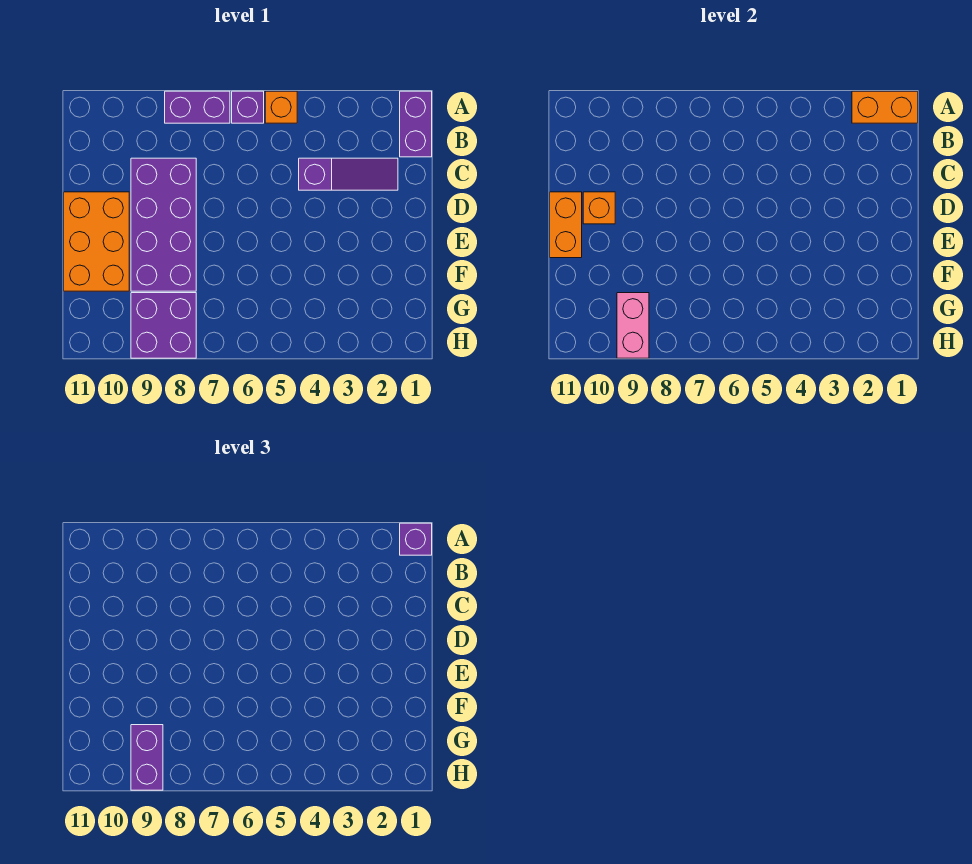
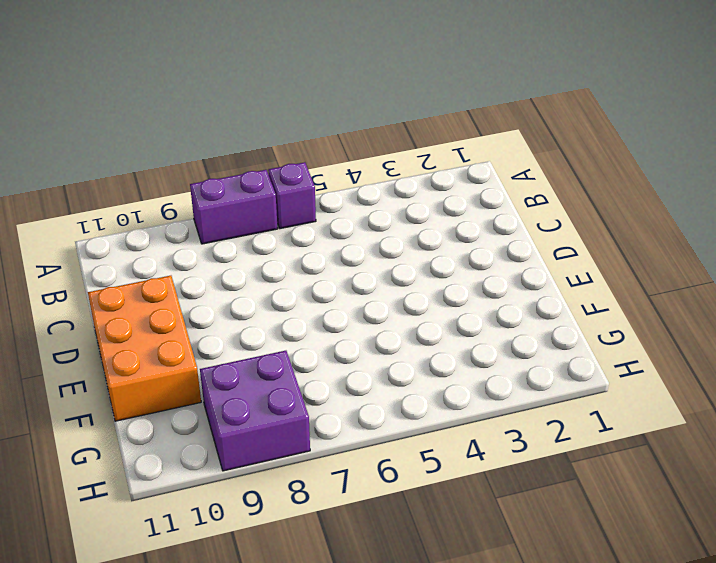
none -> purple 1x2 brick [400,91,432,157]
none -> orange 1x1 brick [265,91,297,123]
none -> purple 1x3 slope [299,158,398,190]

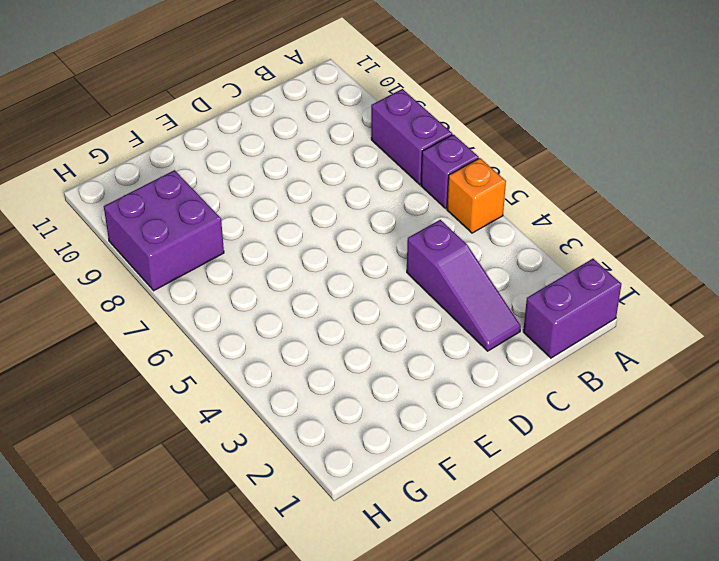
none -> purple 2x4 brick [131,158,196,291]
none -> orange 2x3 brick [64,192,129,291]
none -> orange 1x2 brick [852,91,918,123]

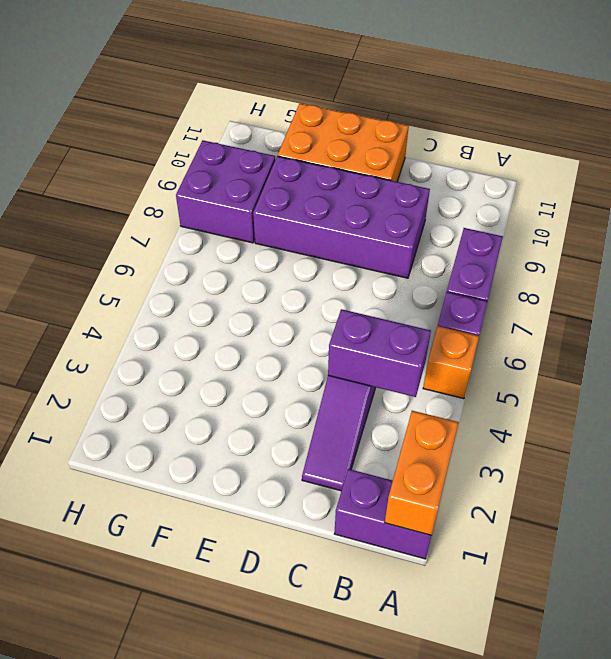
purple 1x2 brick [328,309,431,397] -> purple 1x2 brick moved to [131,725,163,790]
none -> orange 1x1 brick [583,192,615,224]
none -> orange 1x2 brick [550,192,582,258]
none -> pink 1x2 brick [617,293,649,358]

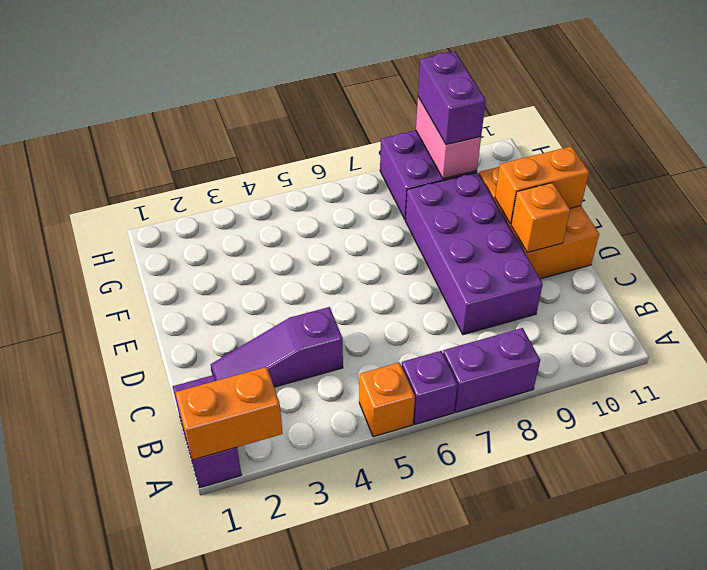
orange 1x2 brick [495,146,589,224] -> orange 1x2 brick turned to [550,192,582,258]
none -> purple 1x1 brick [400,523,432,555]

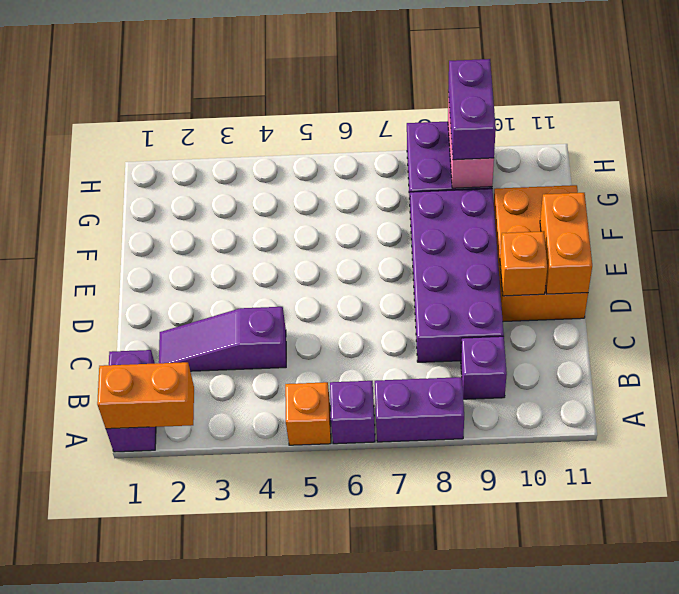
purple 1x1 brick [461,336,507,399] -> purple 1x1 brick moved to [400,523,432,555]

